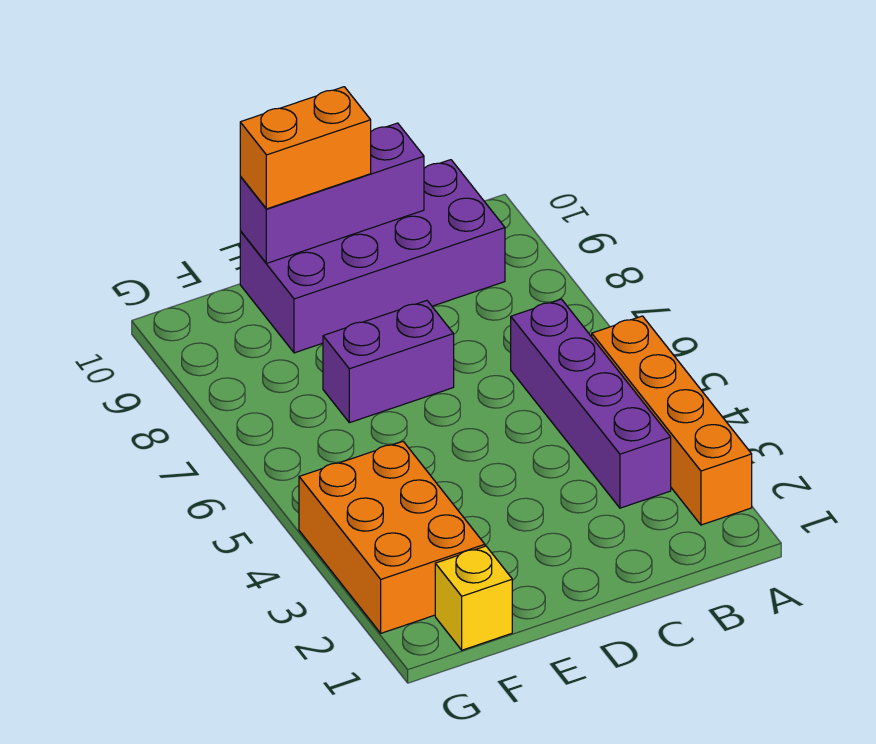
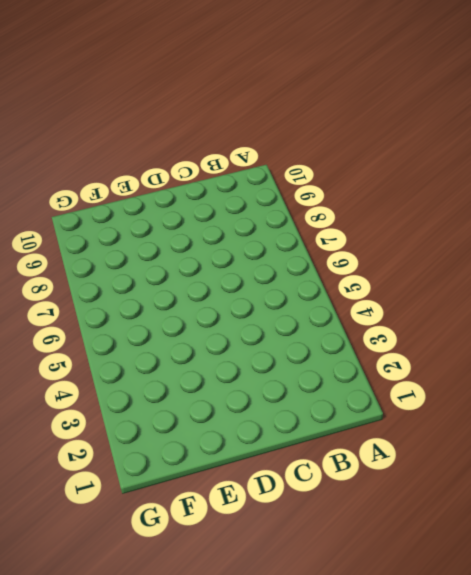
none -> orange 1x4 brick [592,316,752,525]
none -> purple 1x4 brick [511,299,671,508]

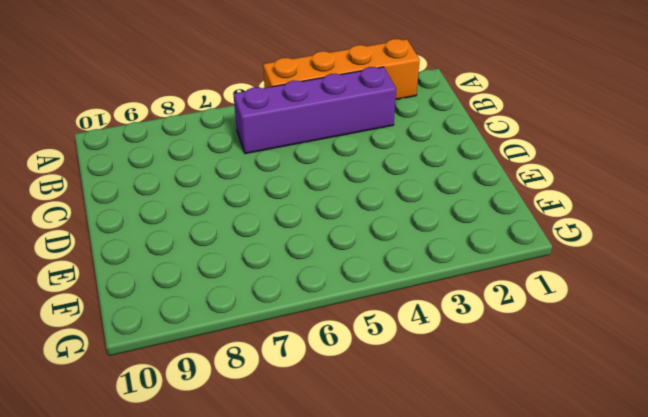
none -> purple 2x4 brick [240,160,505,353]
none -> purple 1x2 brick [323,301,454,423]

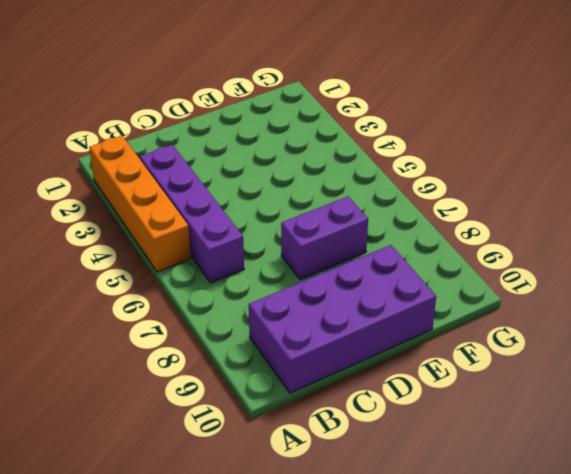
none -> yellow 1x1 brick [435,546,512,650]
none -> orange 2x3 brick [299,442,485,633]

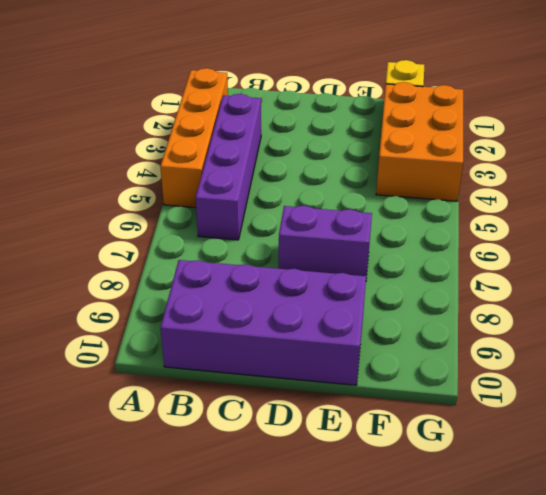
none -> purple 1x3 brick [240,123,424,263]
none -> orange 1x2 brick [240,87,371,209]

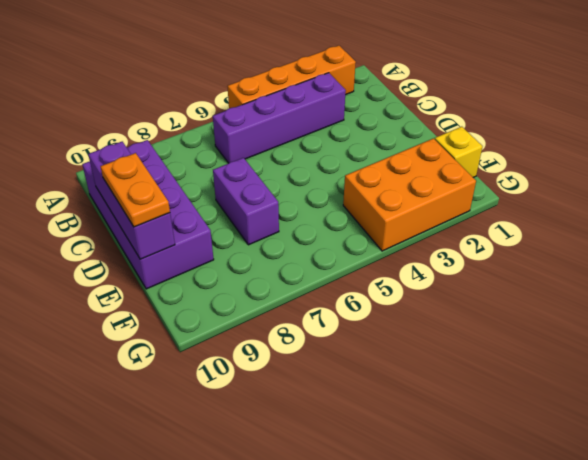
orange 1x2 plate [100,153,170,227] -> orange 1x2 brick [240,87,371,209]

